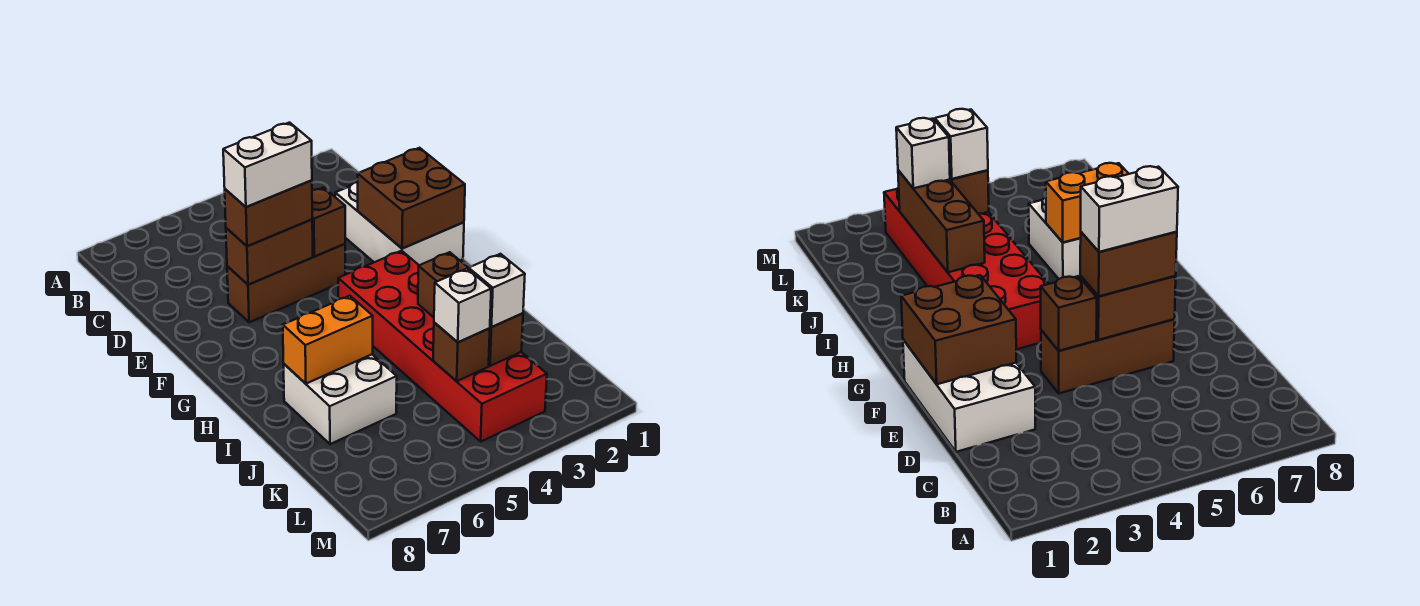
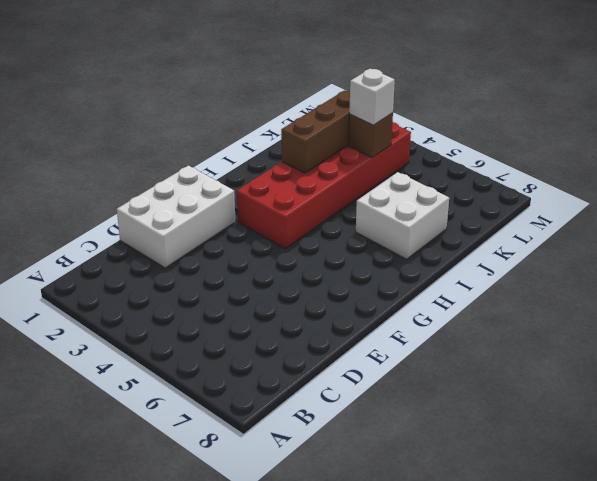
none -> brown 1x3 brick [227,244,345,322]
none -> brown 2x2 brick [358,148,465,249]
none -> brown 1x1 brick [312,188,345,256]

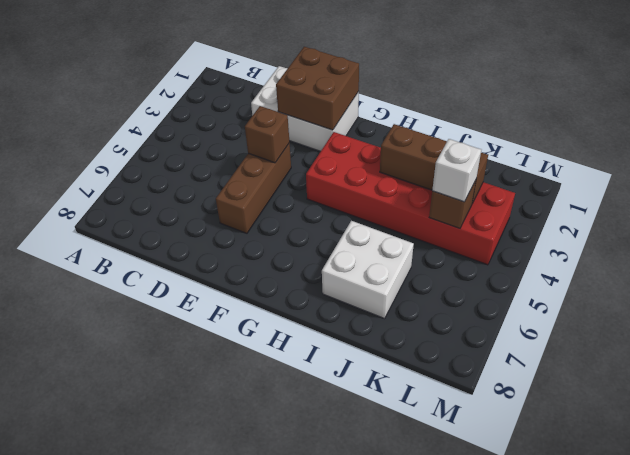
none -> brown 1x2 brick [226,220,313,285]
none -> orange 1x2 brick [283,296,373,384]
none -> brown 1x2 brick [225,180,312,246]

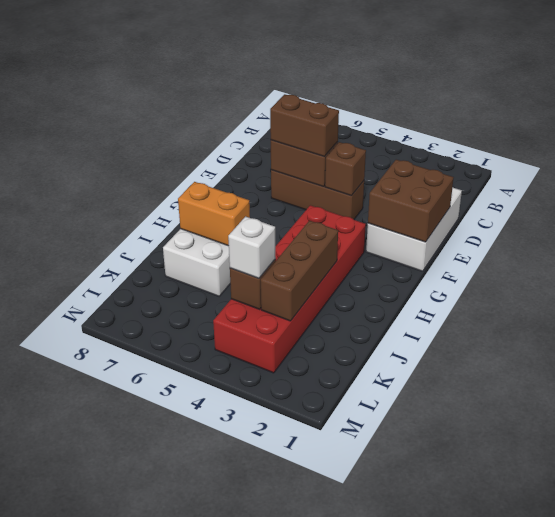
none -> white 1x1 brick [469,254,525,327]
none -> white 1x2 brick [223,123,312,207]

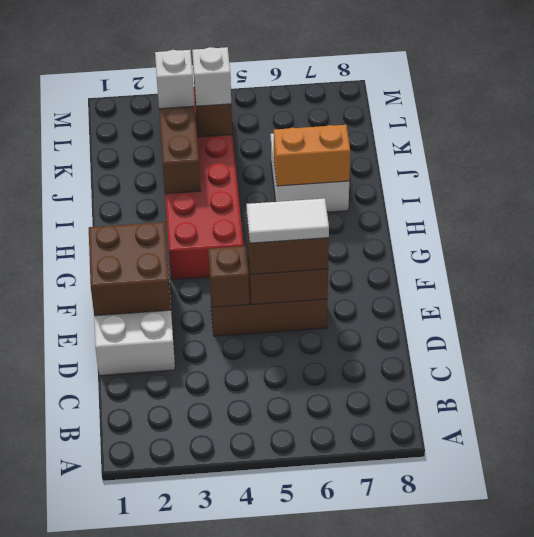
white 1x2 tile [247,198,329,243] -> white 1x2 brick [223,123,312,207]

